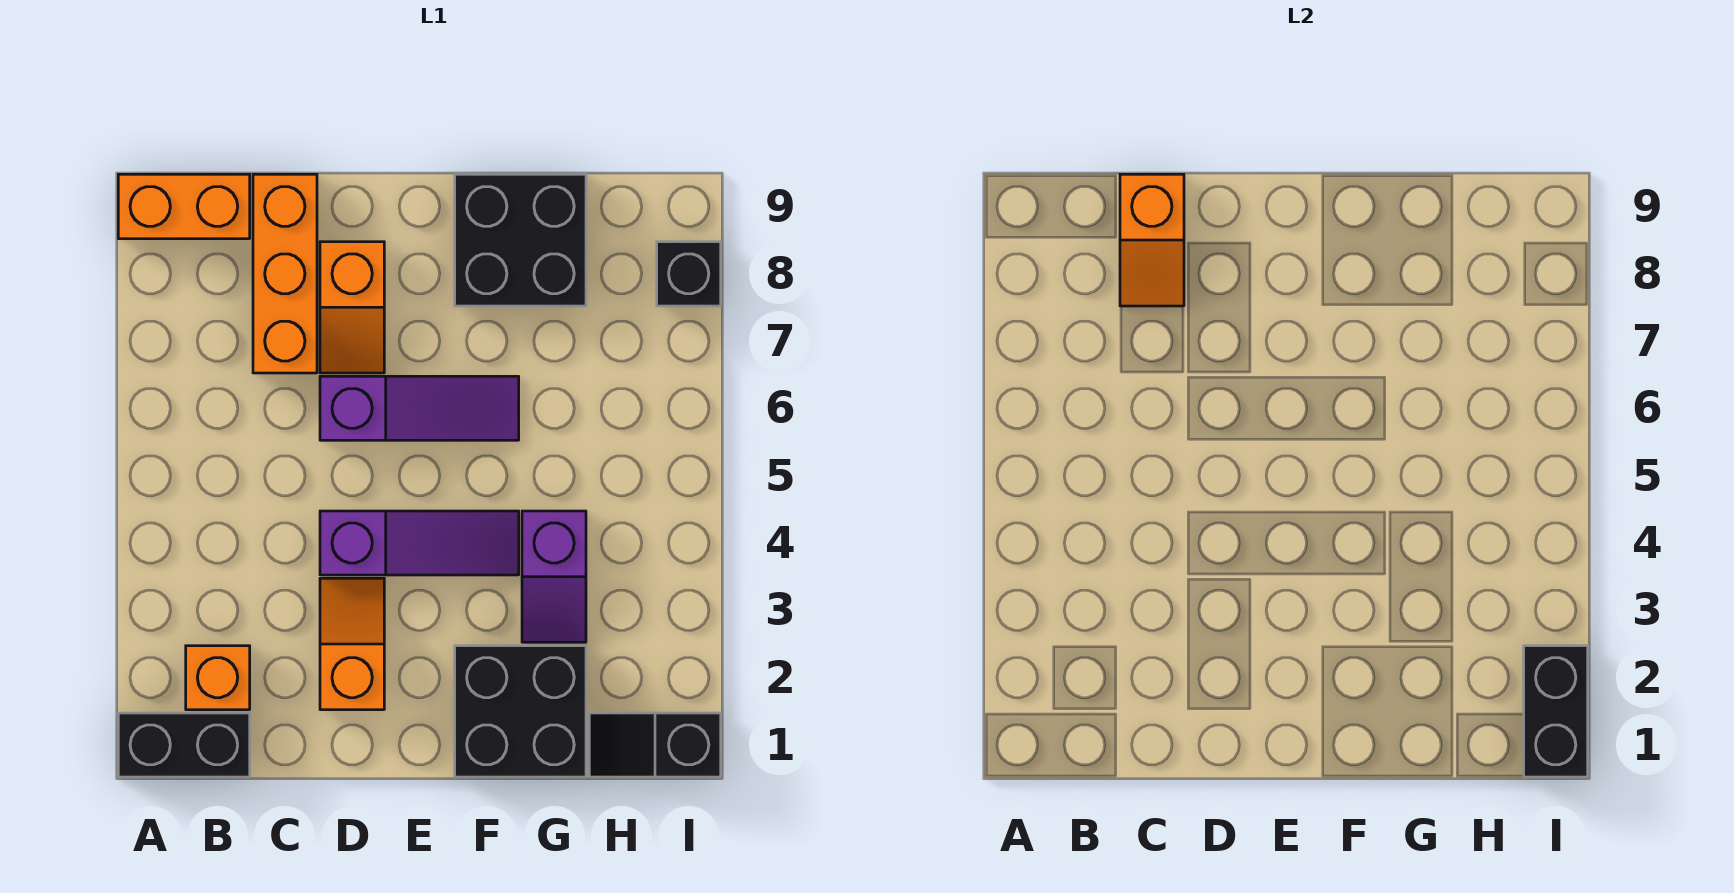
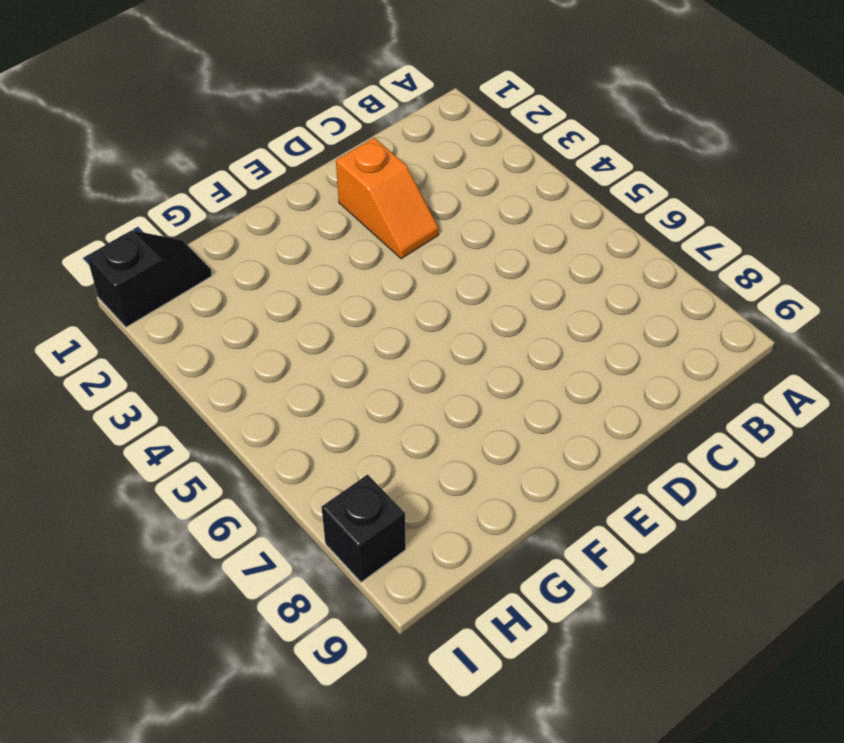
none -> black 1x2 brick [118,713,250,777]
none -> orange 1x2 brick [118,174,250,239]
none -> orange 1x1 brick [186,646,250,710]

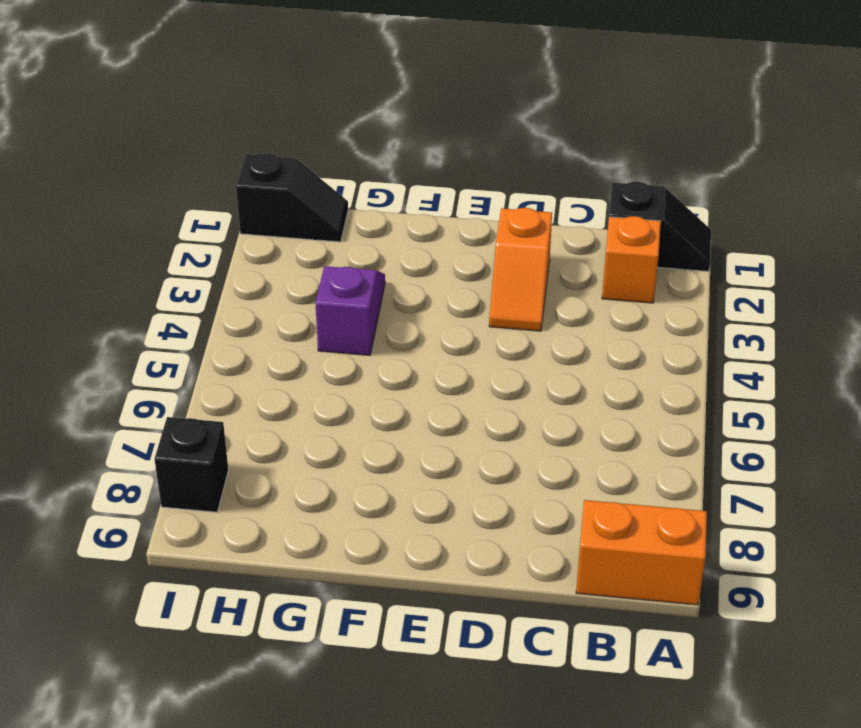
black 1x2 slope [609,182,711,272] -> black 1x2 brick [118,713,250,777]
none -> orange 1x3 brick [253,174,317,373]
none -> purple 1x3 slope [320,511,519,575]
none -> purple 1x3 slope [320,376,519,440]

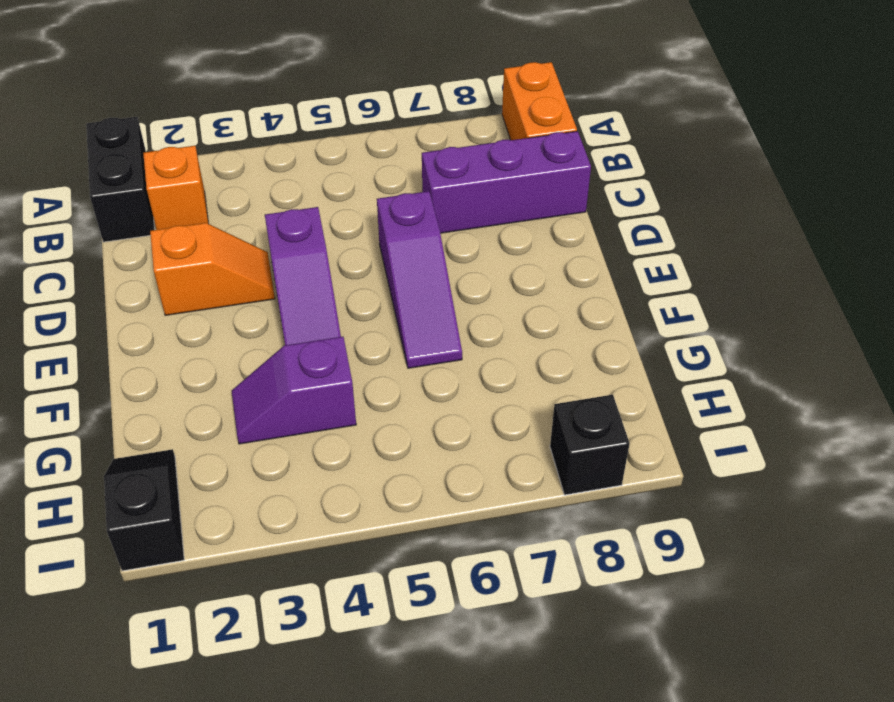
purple 1x3 brick [422,131,591,233] -> orange 1x3 brick [253,174,317,373]
none -> orange 1x2 slope [320,242,384,373]
none -> black 2x2 brick [455,646,586,777]
none -> black 2x2 brick [455,174,586,306]

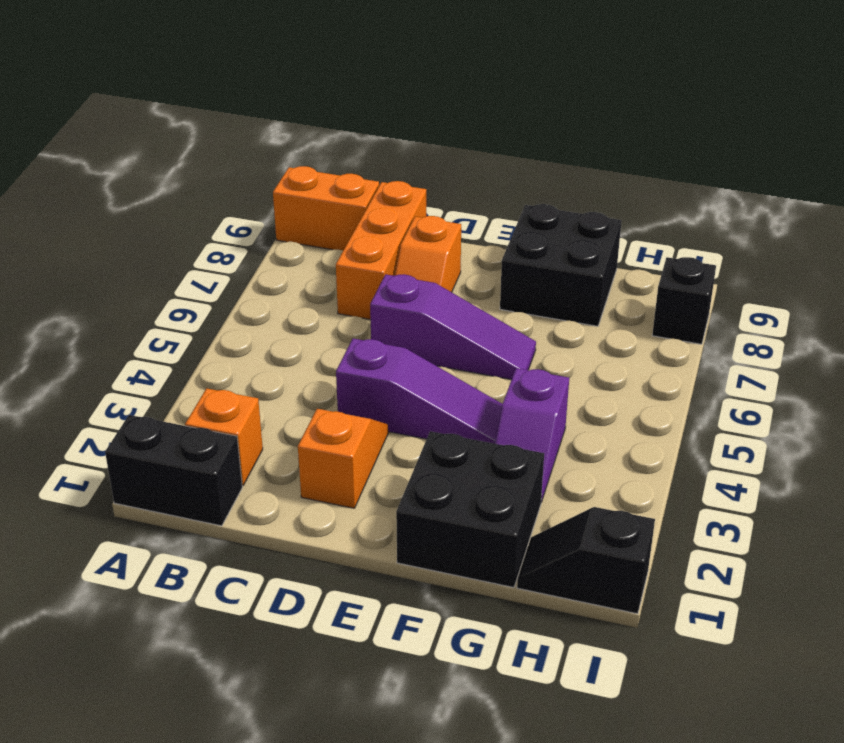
none -> orange 1x2 slope [1120,174,1184,306]
none -> black 1x2 brick [1524,646,1588,777]

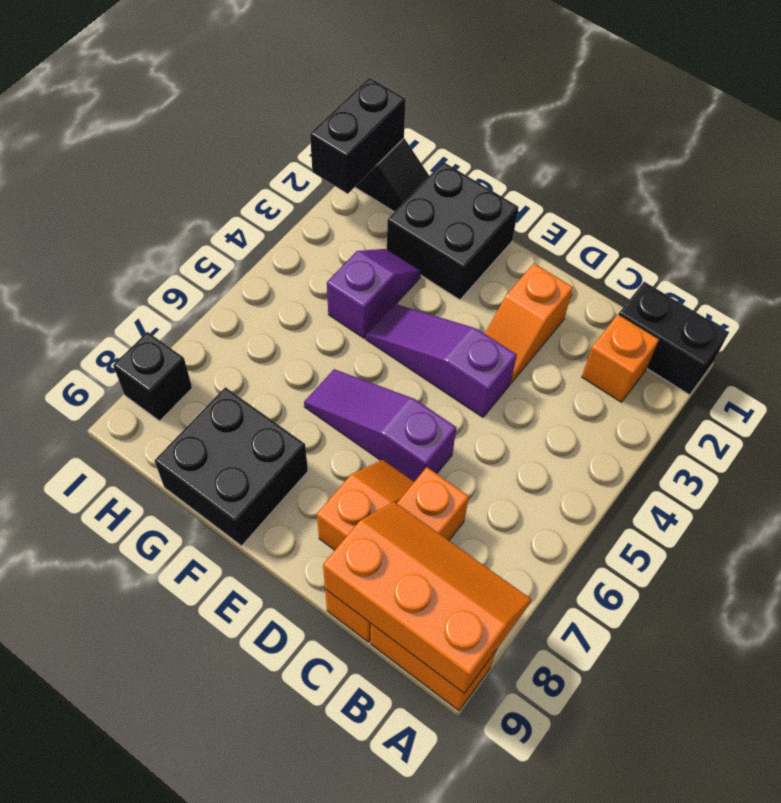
orange 2x3 slope [323,502,532,693] -> orange 1x2 slope [1120,174,1184,306]

